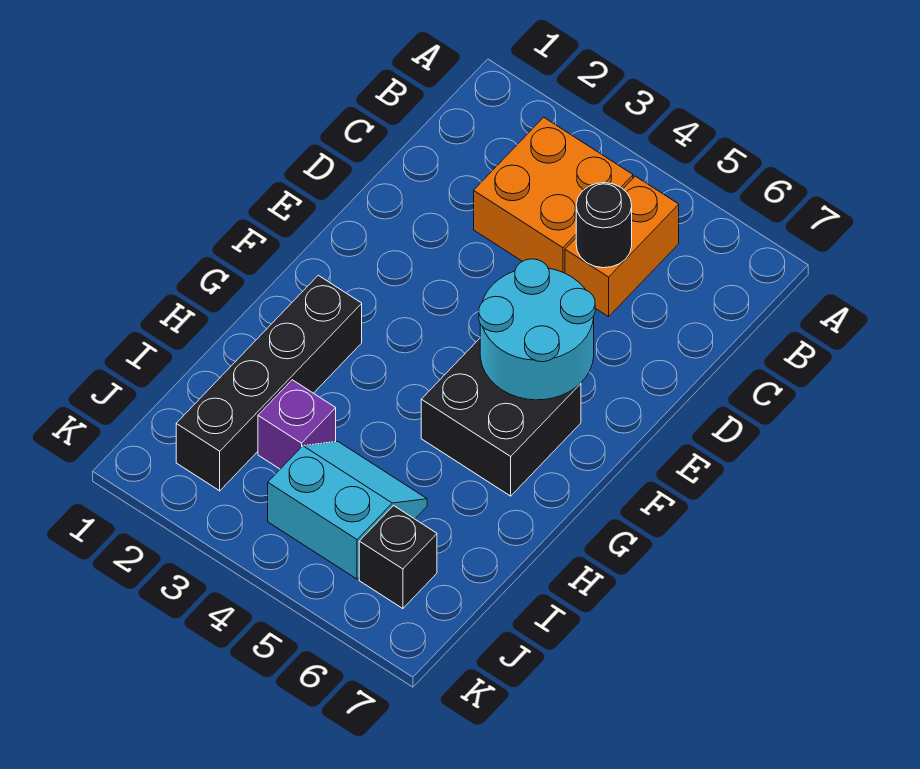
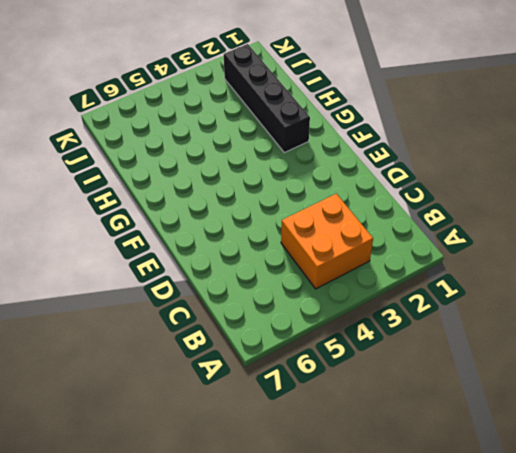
none -> orange 1x2 brick [565,176,679,317]
none -> black 2x2 brick [421,339,581,496]

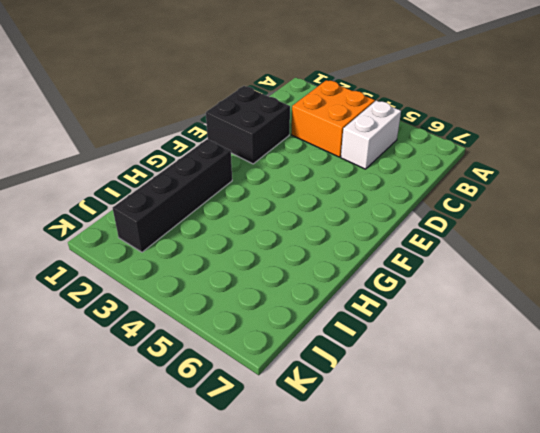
white 1x2 brick [341,101,401,169] -> orange 1x2 brick [565,176,679,317]
black 2x2 brick [206,86,290,164] -> black 2x2 brick moved to [421,339,581,496]
none -> purple 1x1 brick [258,380,336,469]
none -> cyan 2x2 slope [268,441,427,579]

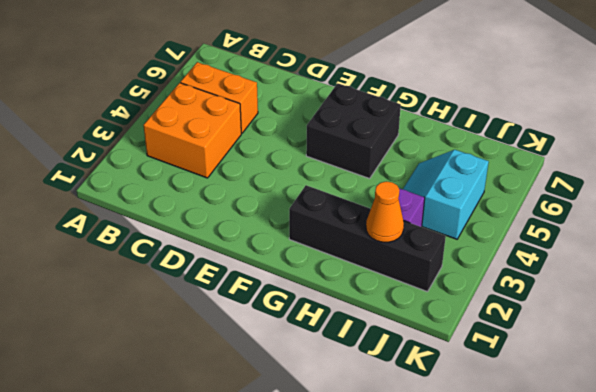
orange 1x1 cone [366,181,404,242] -> none
none -> black 1x1 brick [359,506,437,609]
none -> black 1x1 round brick [576,183,632,268]

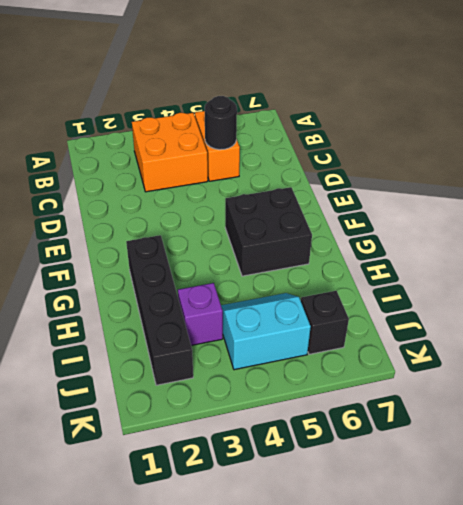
none -> cyan 2x2 round brick [479,259,595,400]

